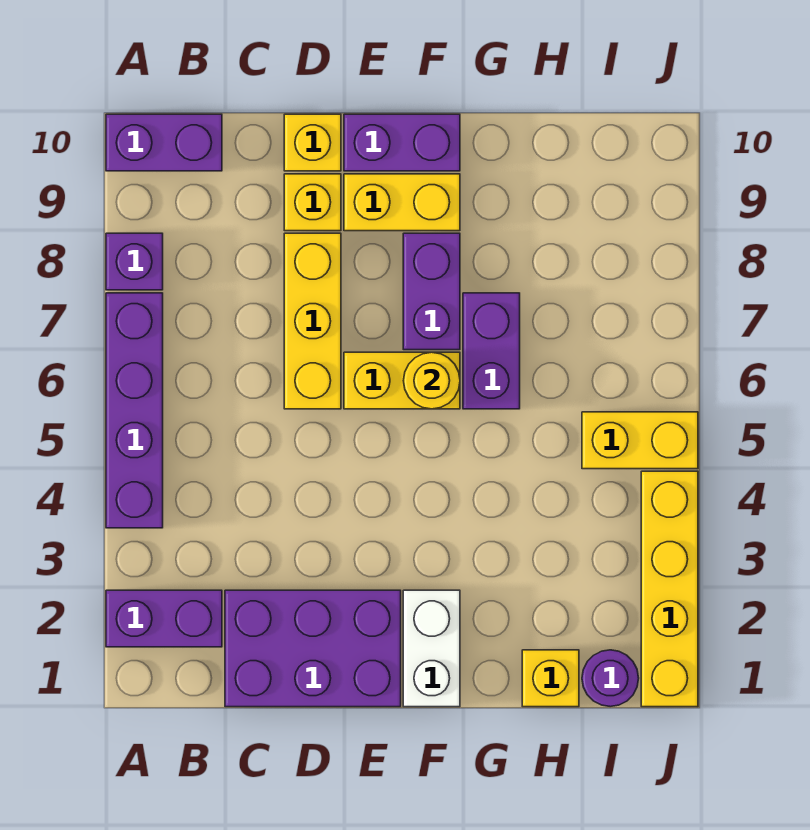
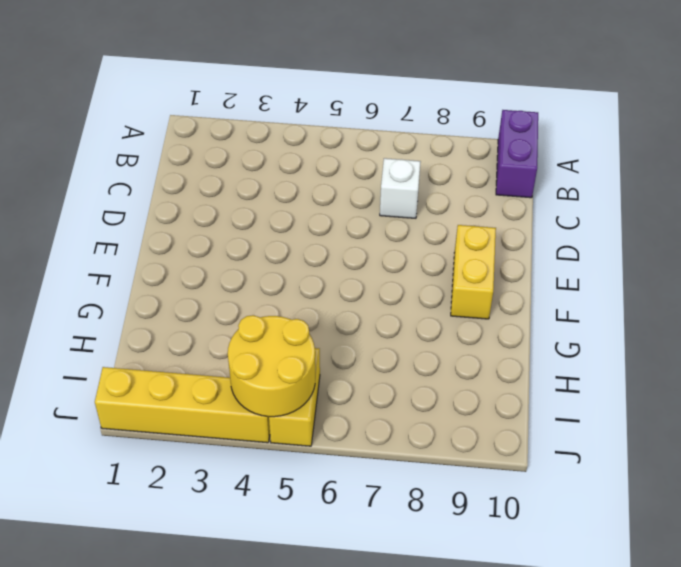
white 1x1 brick [380,158,421,218] -> none
yellow 2x2 round brick [228,315,315,417] -> none
none -> purple 1x2 brick [106,590,222,647]
none -> purple 1x4 brick [106,293,163,528]
none -> purple 1x1 brick [106,233,163,290]

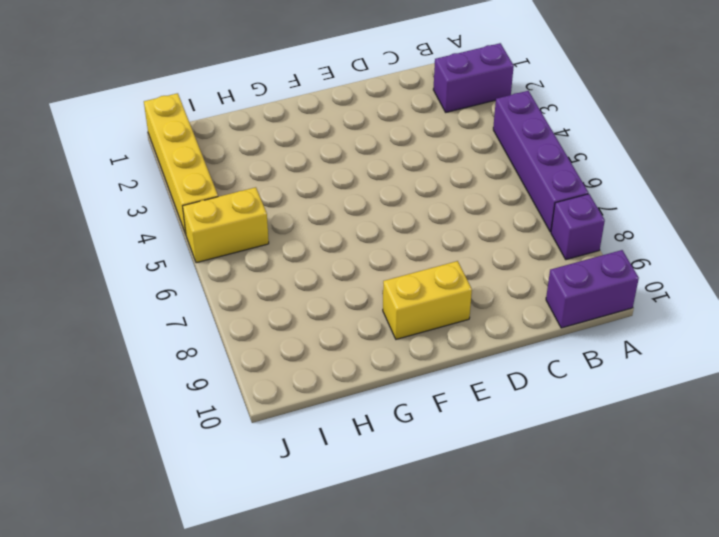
none -> purple 2x3 brick [225,590,401,707]
none -> yellow 1x3 brick [284,233,341,409]
none -> yellow 1x1 brick [284,174,341,231]

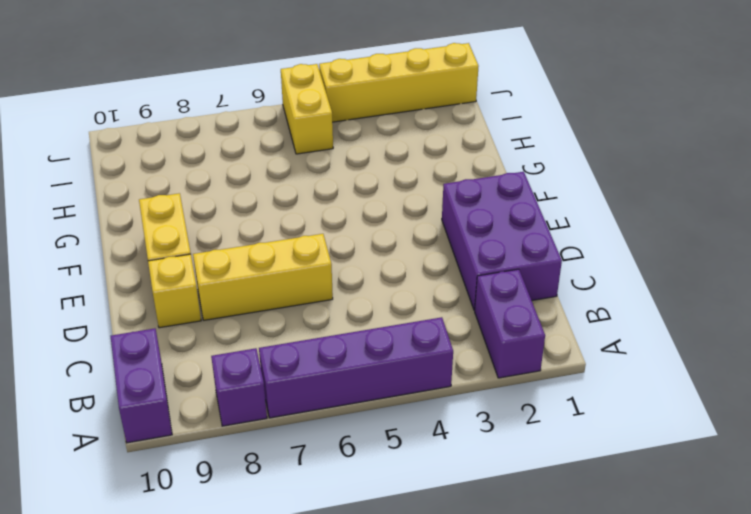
none -> yellow 1x1 brick [284,114,341,171]
none -> yellow 1x2 brick [344,352,460,409]
none -> purple 1x2 brick [344,114,460,171]

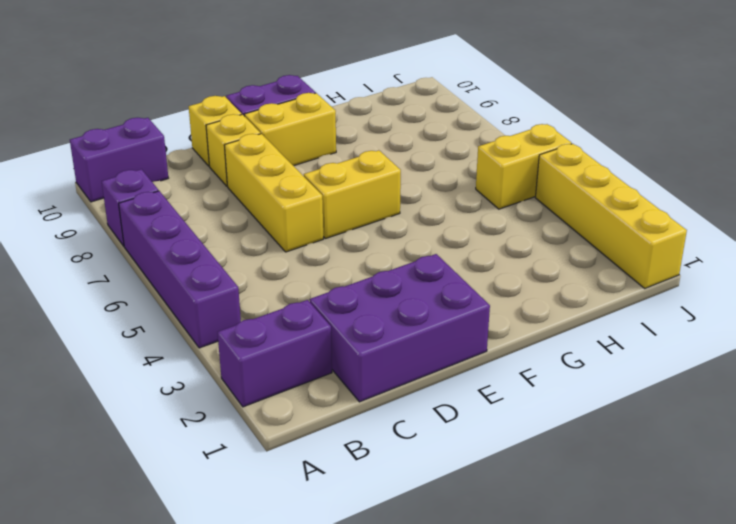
none -> white 1x2 brick [403,590,460,707]
none -> purple 1x2 brick [403,233,460,350]
none -> purple 1x2 brick [463,293,520,409]

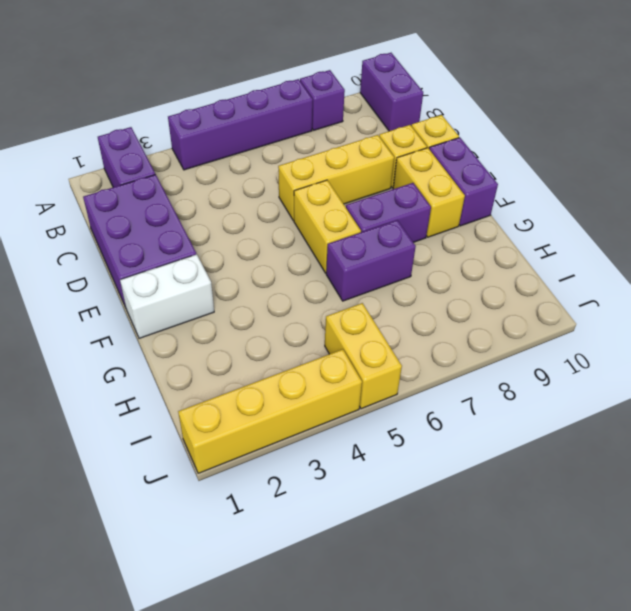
none -> yellow 1x1 brick [522,650,579,707]
none -> purple 1x1 round brick [582,650,639,707]
none -> yellow 1x1 round brick [403,352,460,409]

